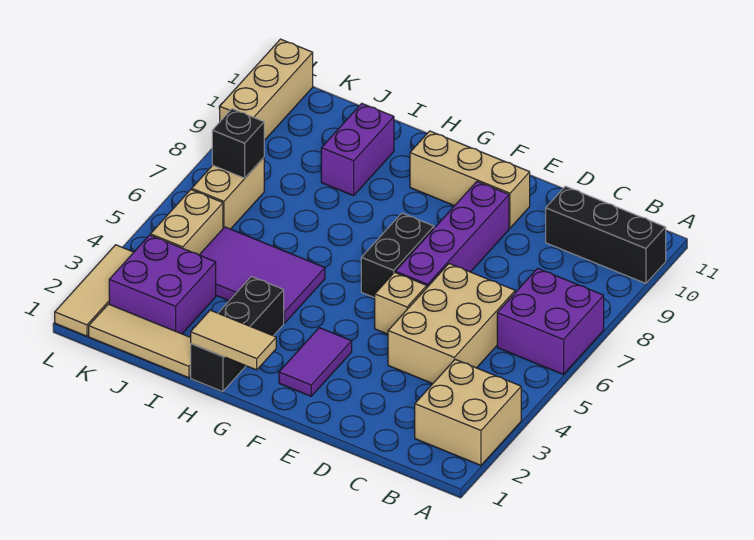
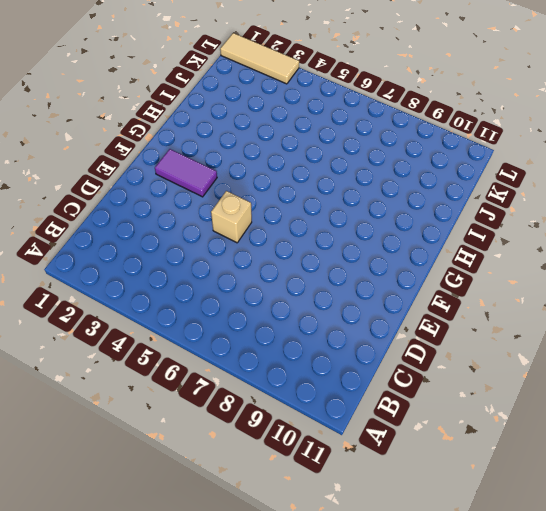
none -> tan 2x2 brick [415,359,521,465]
none -> purple 2x2 brick [497,268,604,374]
none -> black 1x3 brick [546,186,666,283]

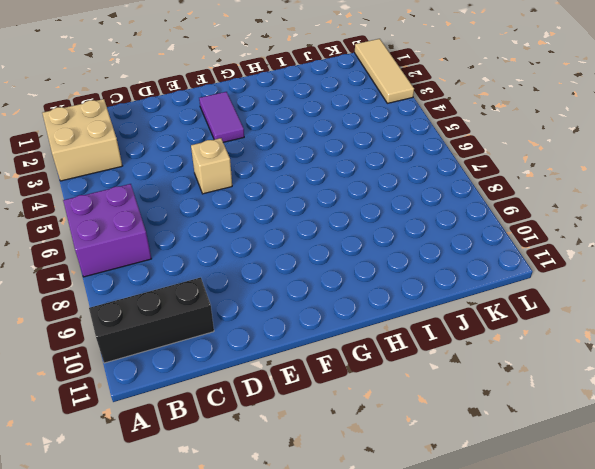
none -> tan 2x3 brick [388,264,515,384]
none -> purple 1x4 brick [395,182,509,287]
none -> tan 1x3 brick [410,131,530,228]

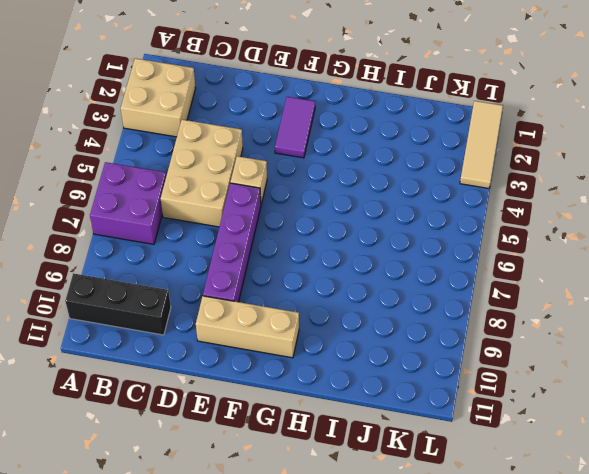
none -> black 1x2 brick [361,213,434,298]
none -> black 1x3 brick [191,277,284,392]
none -> purple 2x3 tile [200,227,325,323]

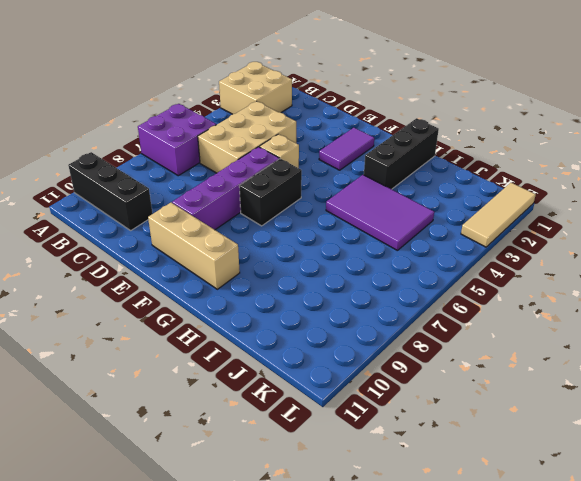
none -> tan 1x3 tile [89,304,191,378]
none -> purple 1x2 brick [321,103,394,196]
none -> purple 2x2 brick [109,235,216,334]

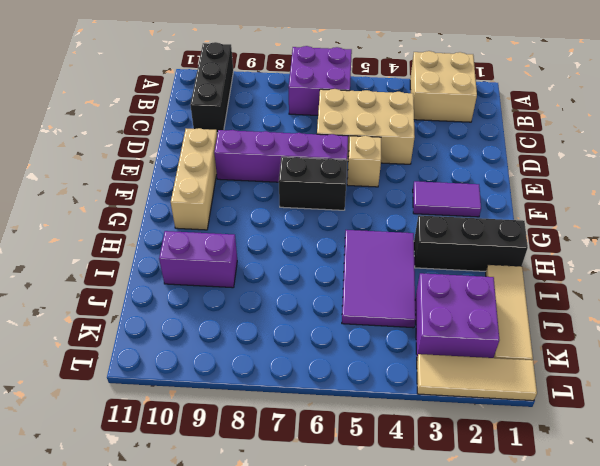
none -> tan 1x2 brick [150,190,223,255]
none -> tan 1x2 brick [192,158,264,229]
none -> tan 1x3 brick [220,39,313,140]

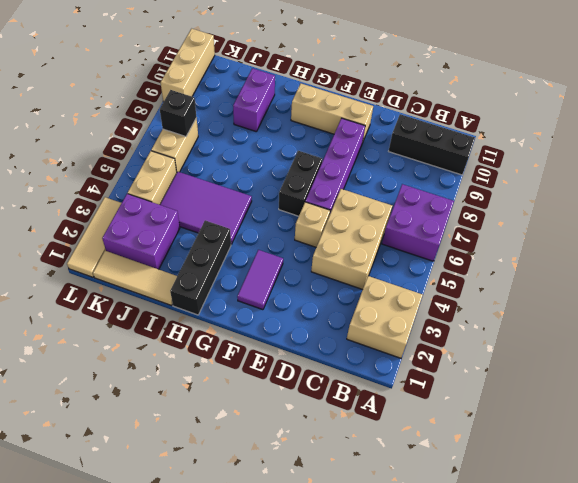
none -> tan 1x2 tile [191,310,276,370]

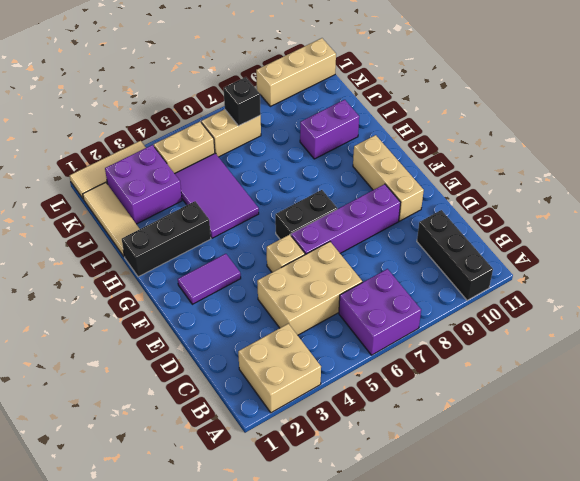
none -> tan 1x2 tile [191,310,276,370]

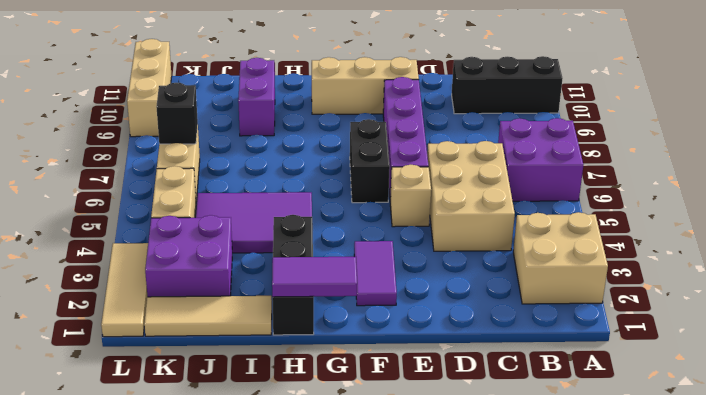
purple 1x2 tile [272,257,357,297] -> tan 1x2 tile [191,310,276,370]

